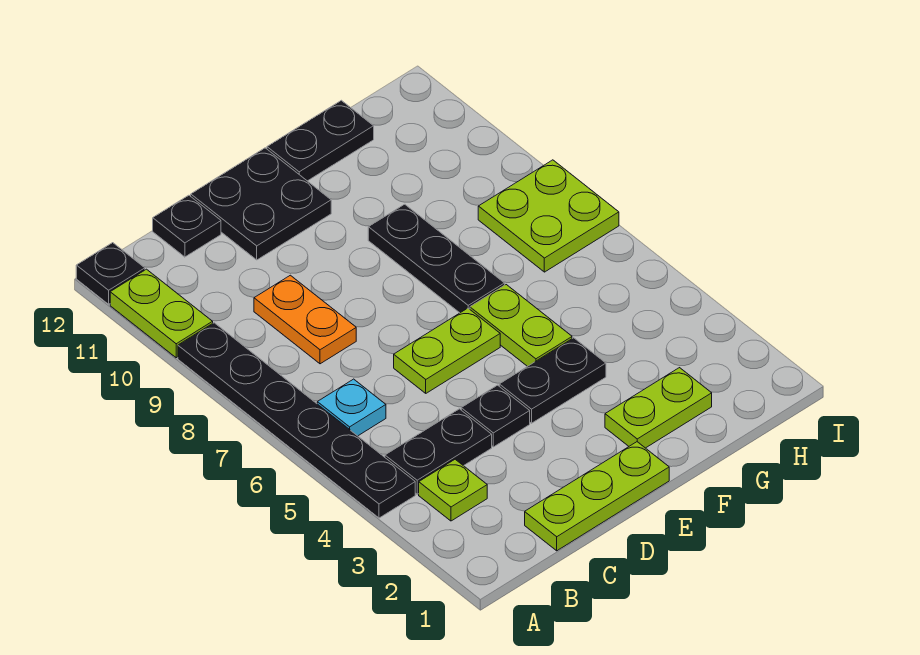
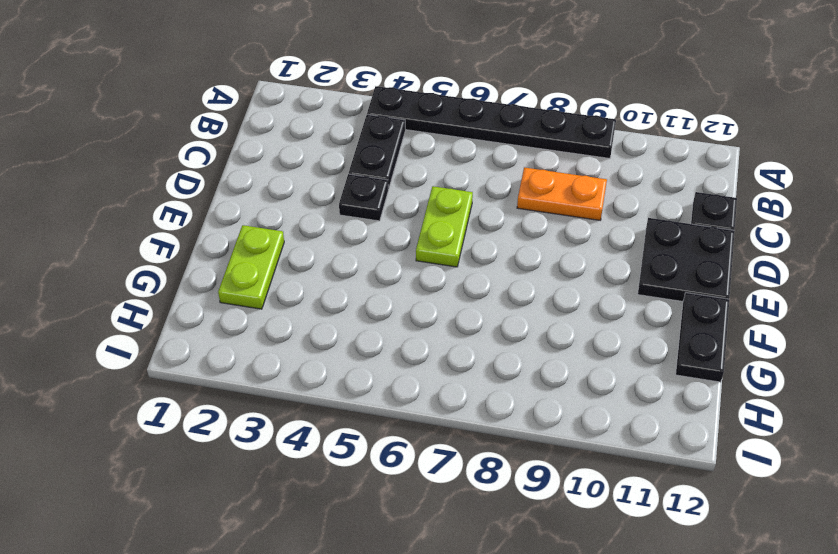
none -> lime 1x2 plate [110,269,213,358]
none -> black 1x1 plate [76,243,145,304]
none -> lime 1x1 plate [419,459,487,521]

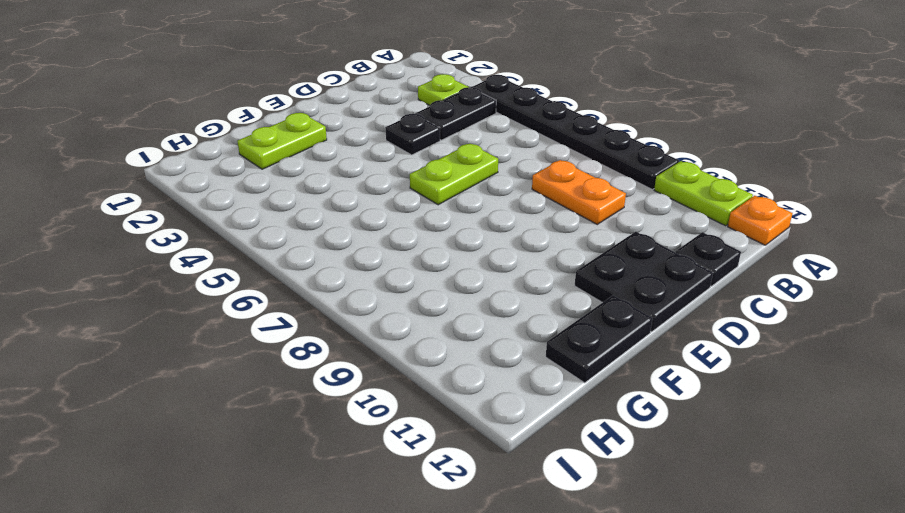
orange 1x1 plate [728,196,793,245] -> black 1x1 plate [76,243,145,304]
none -> cyan 1x1 plate [317,379,386,436]
none -> lime 1x3 plate [525,442,669,551]
none -> black 1x2 plate [499,338,606,423]

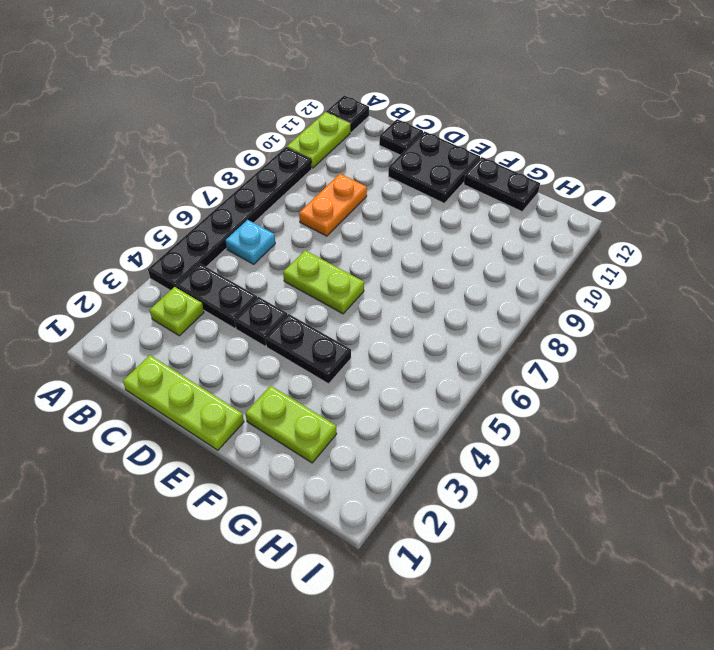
none -> lime 1x2 plate [470,285,572,366]
none -> black 1x3 plate [368,204,505,313]
none -> lime 2x2 plate [478,160,619,272]

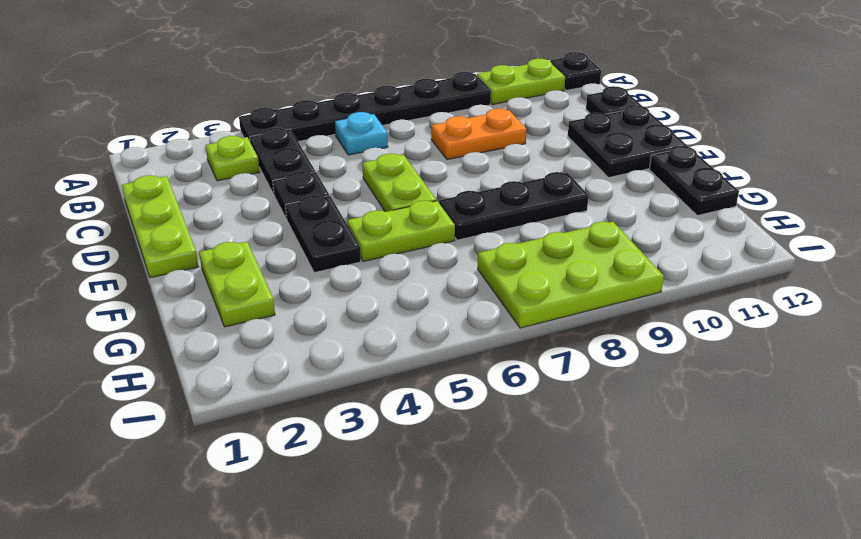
lime 2x3 plate [478,222,664,328] -> lime 2x2 plate [478,160,619,272]

